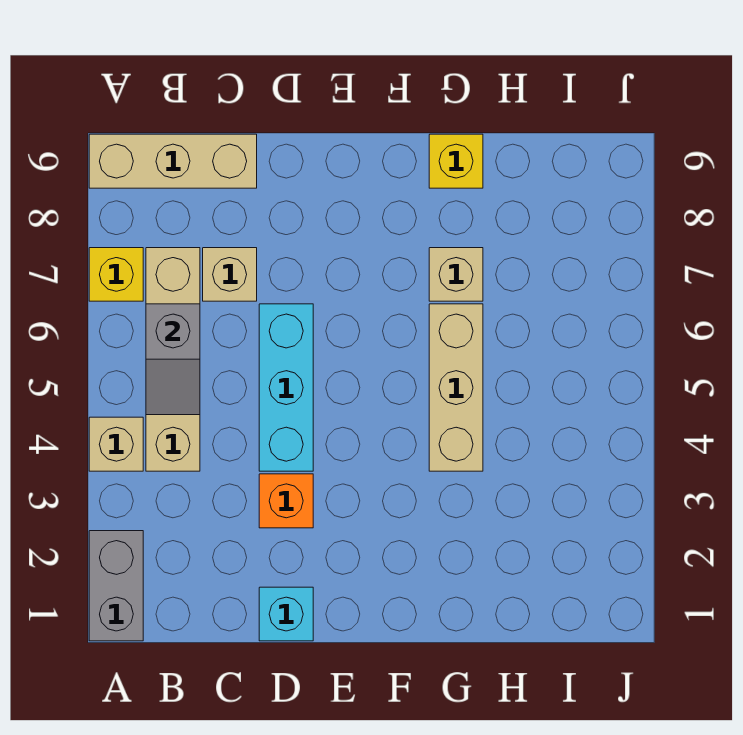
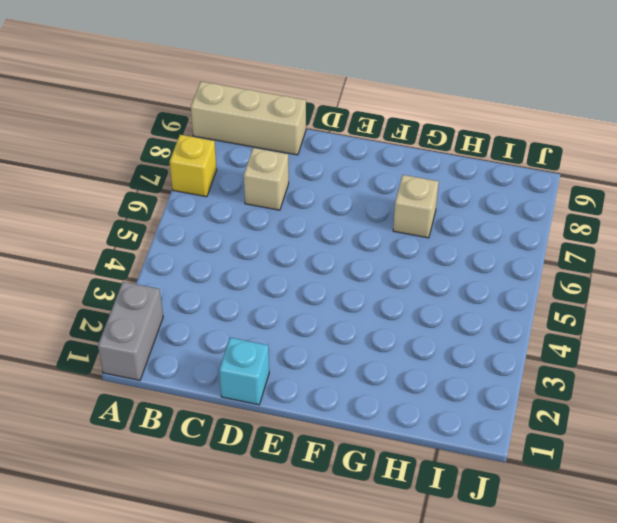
none -> tan 1x1 brick [89,417,143,471]
none -> tan 1x4 brick [146,248,200,471]
none -> orange 1x1 brick [259,474,313,528]

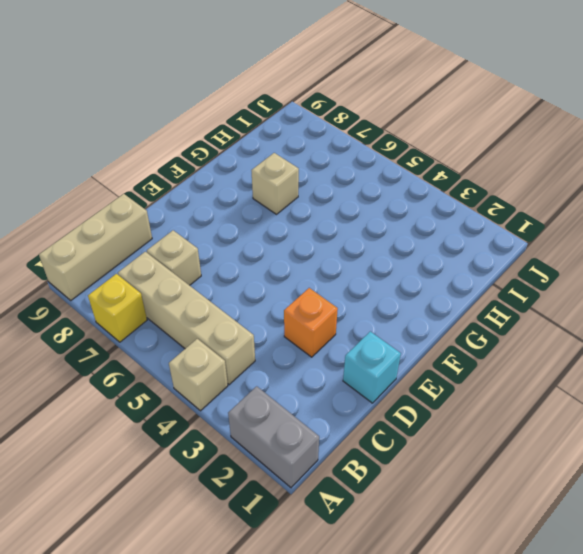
none -> cyan 1x3 brick [259,304,313,471]
none -> tan 1x3 brick [429,304,483,471]
none -> yellow 1x1 brick [429,134,483,188]

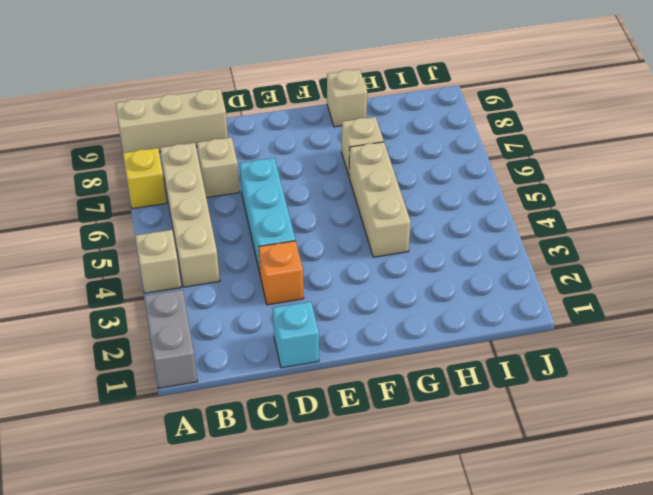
tan 1x1 brick [327,69,367,127] -> yellow 1x1 brick [429,134,483,188]
none -> grey 1x2 slope [146,304,200,415]

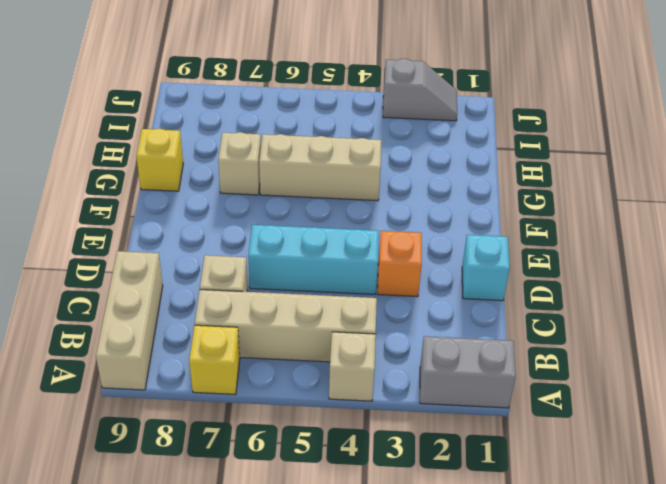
grey 1x2 slope [383,59,457,121] -> grey 1x2 slope moved to [146,304,200,415]

